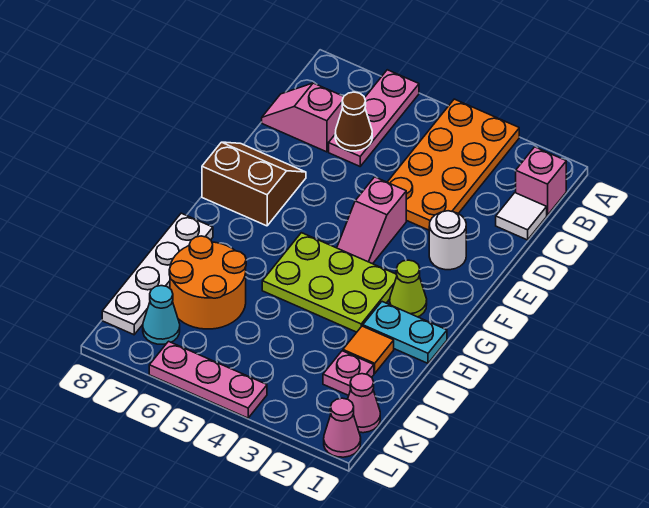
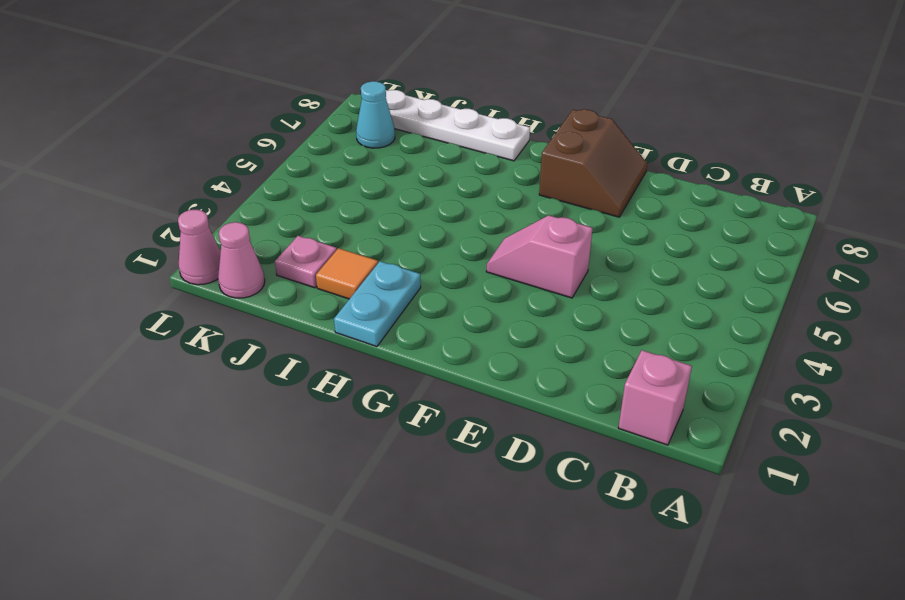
none -> orange 2x4 plate [388,99,519,230]
none -> pink 1x3 plate [329,70,419,166]
none -> white 1x1 tile [496,193,547,240]

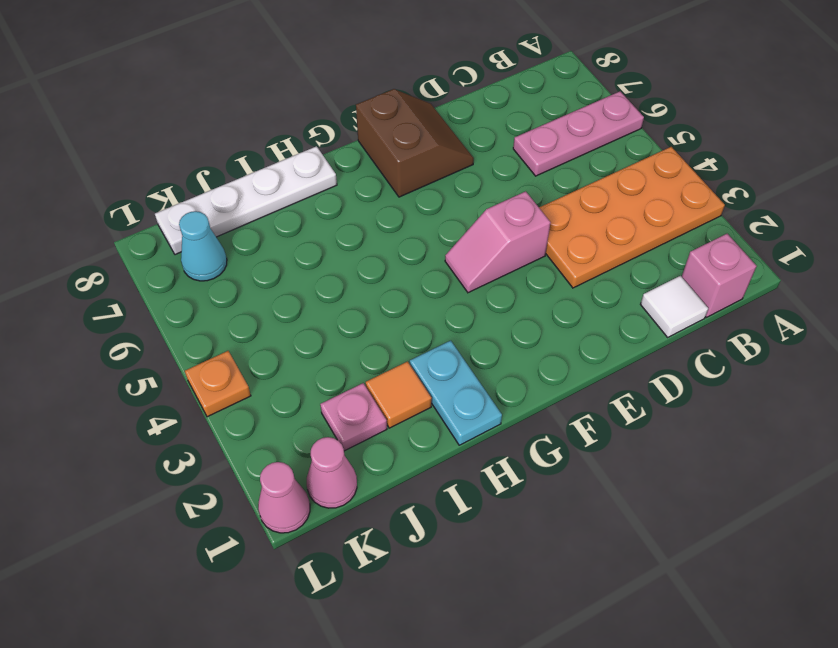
orange 1x1 plate [185,351,251,417] -> pink 1x3 plate [149,341,267,418]
none -> pink 1x2 slope [262,83,344,152]
none -> white 1x1 round brick [429,211,466,270]
none -> lime 1x1 cone [390,260,427,317]

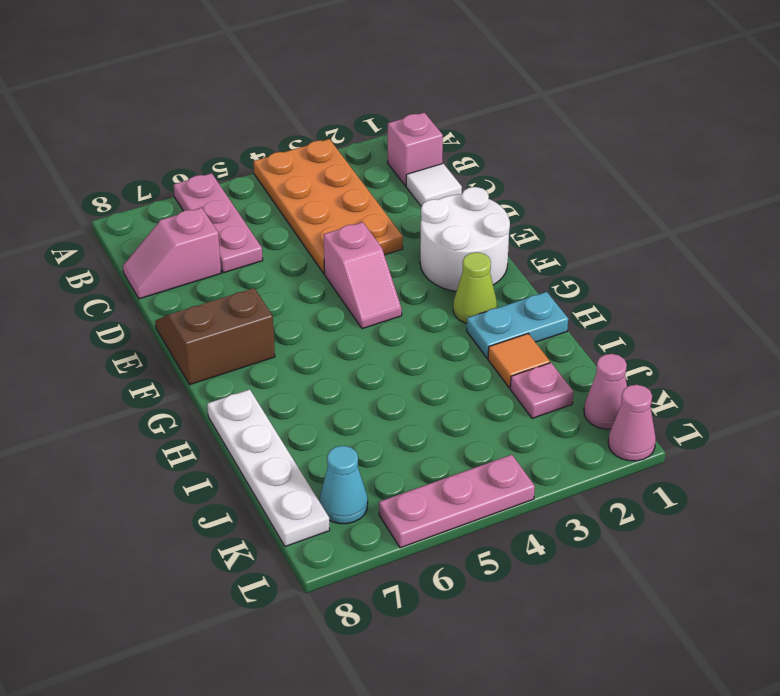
white 2x2 round brick [420,187,510,291] -> white 1x1 round brick [429,211,466,270]
none -> lime 2x3 plate [262,233,397,332]
none -> orange 2x2 round brick [169,236,246,329]
none -> brown 1x1 cone [335,92,372,151]

